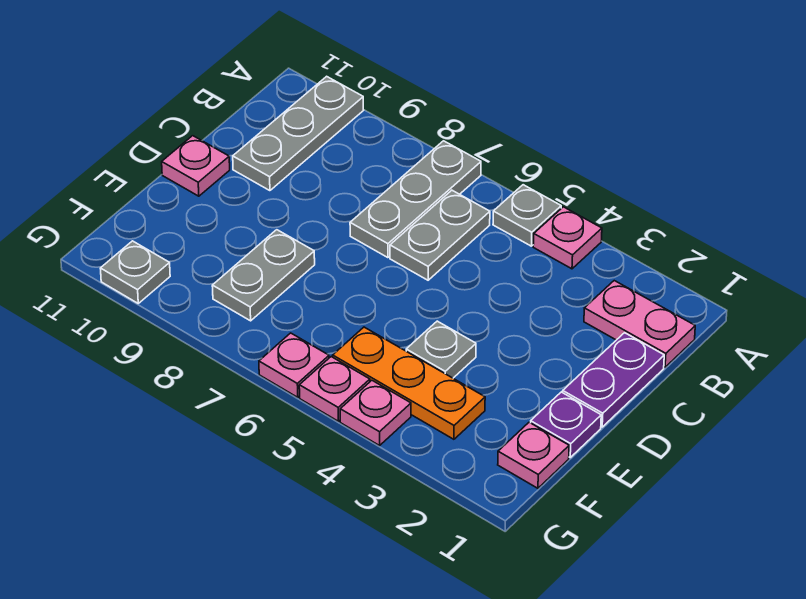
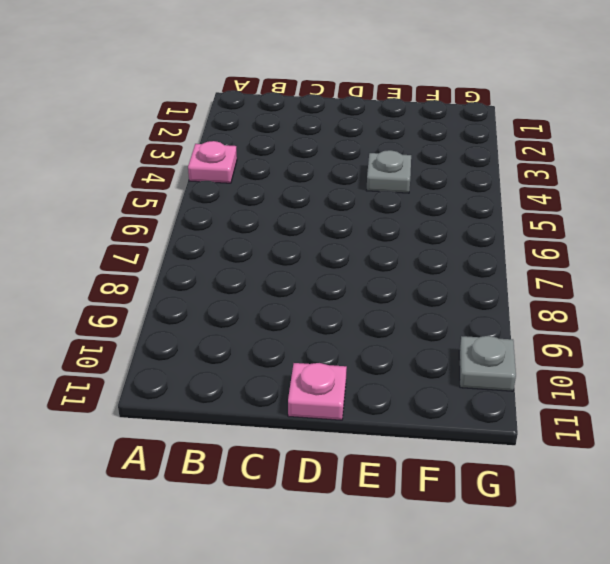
none -> grey 1x1 plate [493,185,561,246]
none -> grey 1x3 plate [350,141,481,258]
none -> grey 1x3 plate [233,76,364,191]

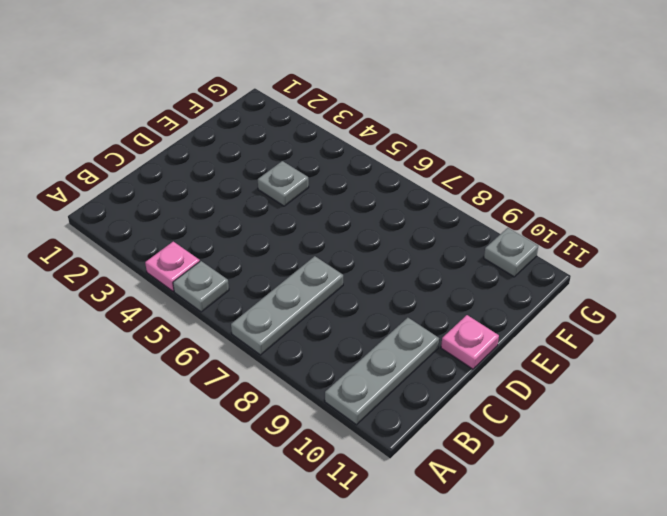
none -> pink 1x2 plate [584,281,695,367]
none -> grey 1x2 plate [390,190,490,280]
none -> purple 1x2 plate [563,333,664,427]

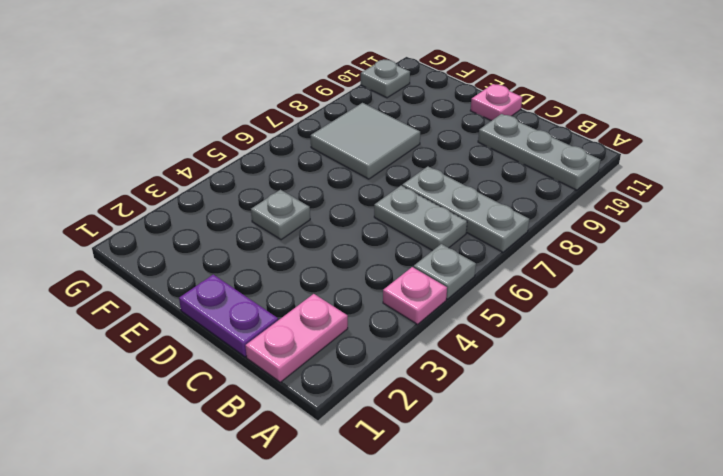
grey 2x2 tile [310,103,420,179] -> grey 1x2 plate [212,230,315,321]
none -> purple 1x1 plate [531,392,601,457]
none -> pink 1x1 plate [498,422,569,488]
none -> orange 1x3 plate [333,327,485,439]

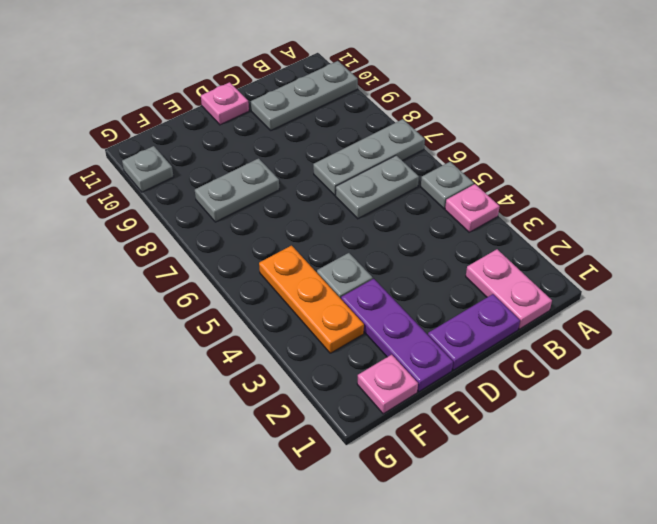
purple 1x3 plate [341,279,453,392] -> purple 1x1 plate [531,392,601,457]
none -> pink 1x1 plate [340,380,411,446]
none -> pink 1x1 plate [299,357,370,421]
none -> pink 1x1 plate [259,333,329,397]

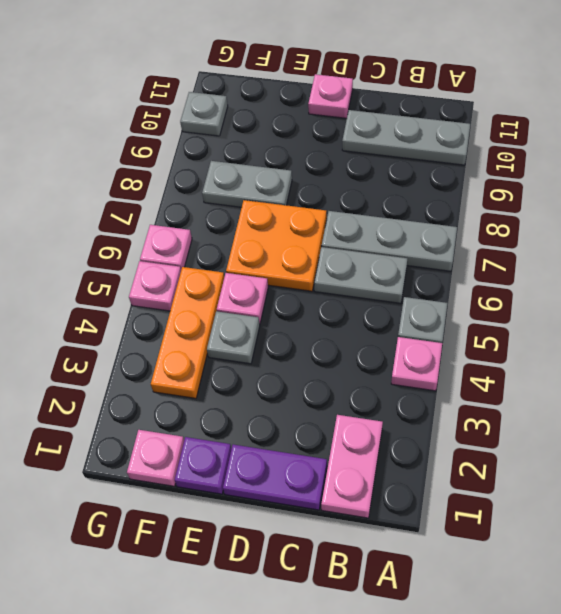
orange 2x2 plate [226,200,327,291] -> none
pink 1x1 plate [217,273,268,324] -> pink 1x1 plate moved to [340,380,411,446]

